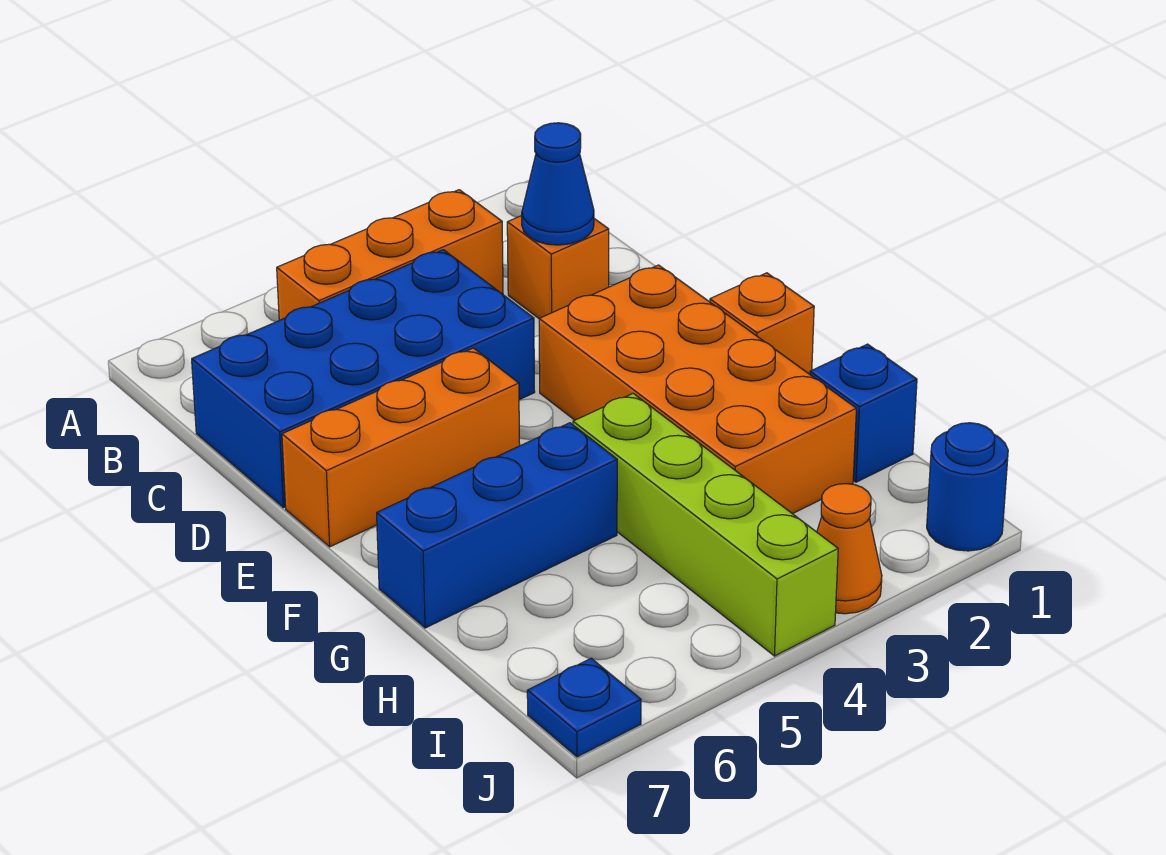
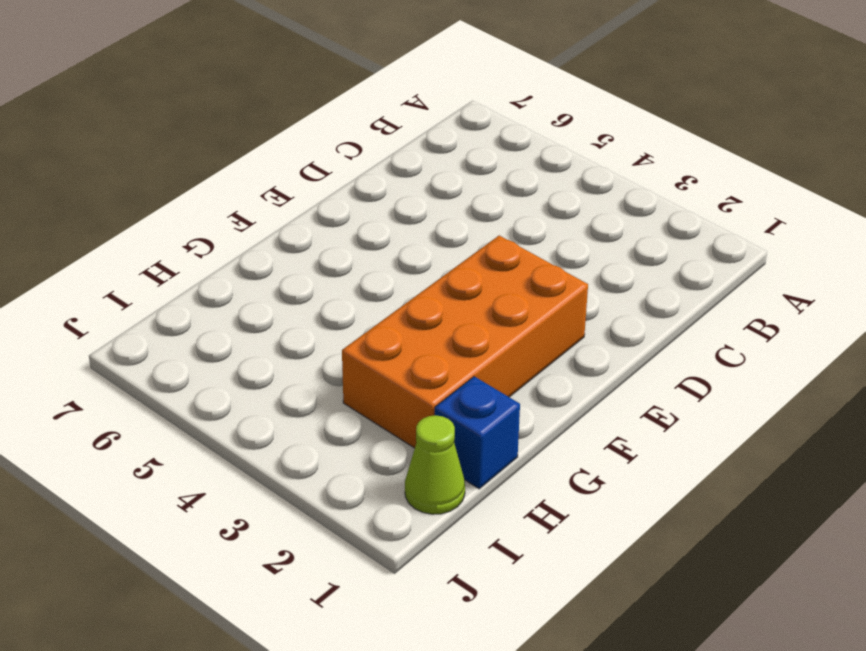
lime 1x1 cone [405,415,465,514] -> none
none -> orange 1x3 brick [277,190,503,320]
none -> orange 1x1 brick [507,216,609,319]
none -> blue 2x4 brick [192,250,535,508]

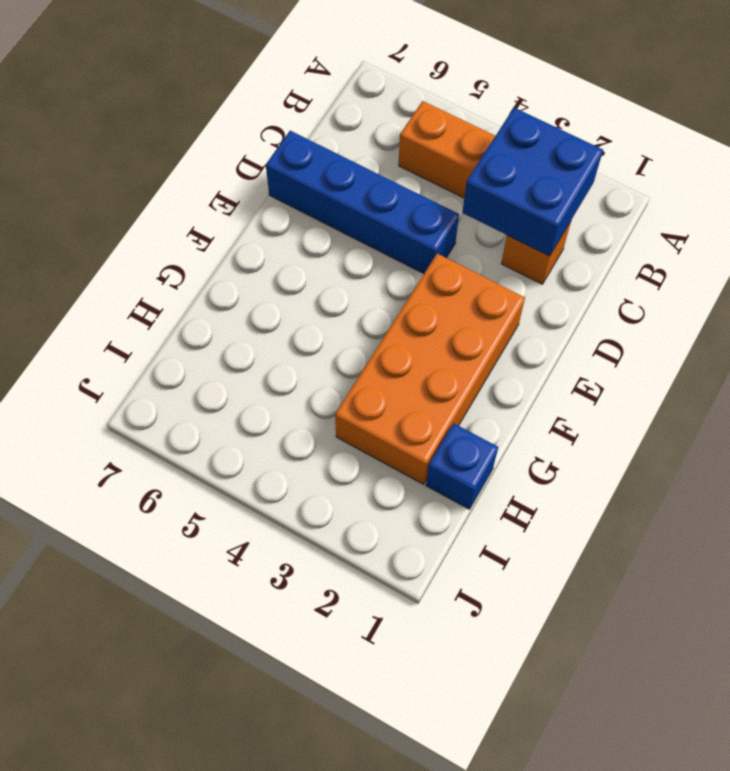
blue 2x2 brick [463,108,603,256] -> blue 1x1 cone [522,123,594,245]
blue 1x4 brick [266,131,459,274] -> blue 2x4 brick [192,250,535,508]
none -> orange 1x3 brick [282,348,520,547]
none -> orange 1x1 brick [710,273,814,374]
none -> lime 1x4 brick [573,393,838,656]

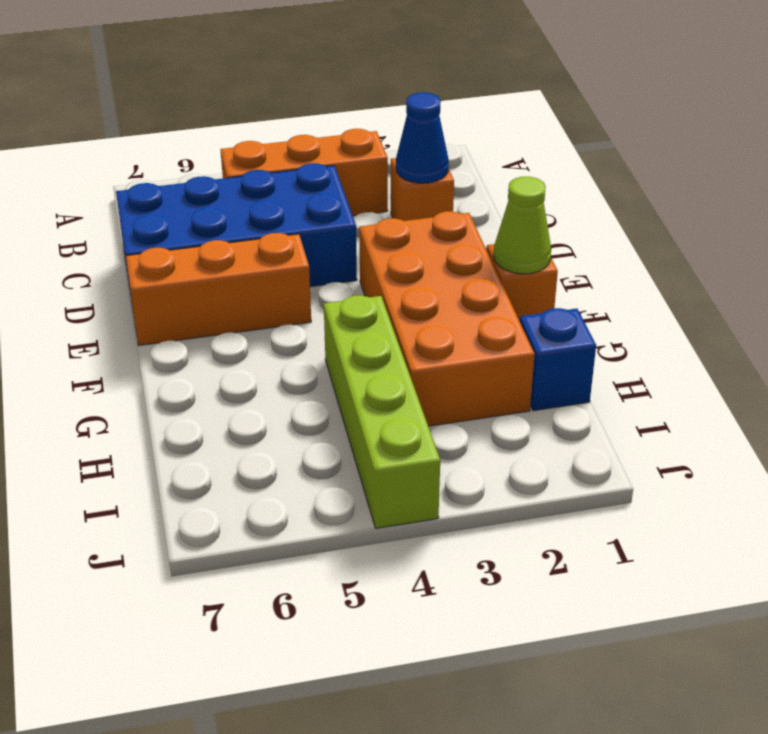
lime 1x1 cone [494,177,551,274] -> none
none -> blue 1x3 brick [377,423,617,628]
none -> blue 1x1 round brick [927,423,1008,551]
none -> orange 1x1 cone [817,484,882,614]

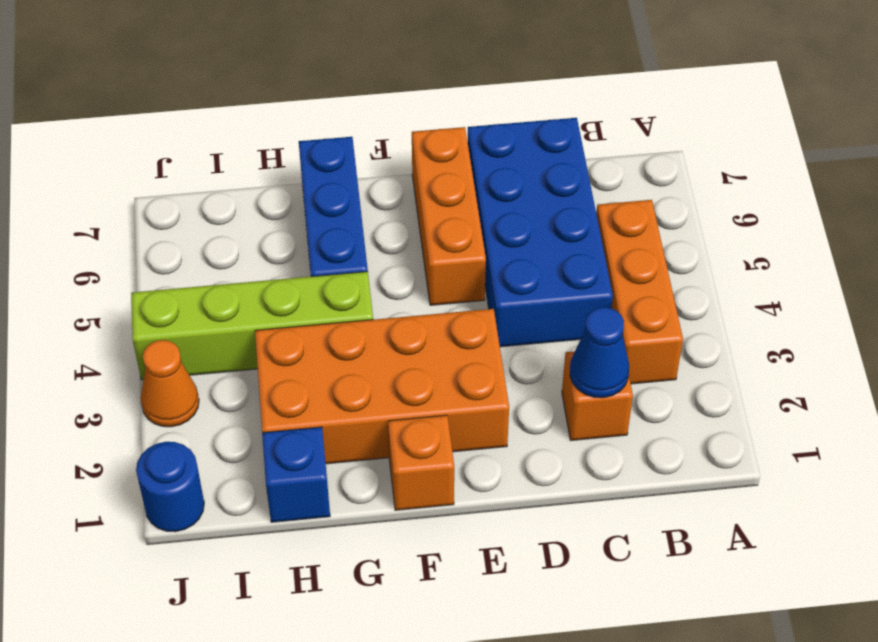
none -> blue 1x1 plate [527,658,641,757]

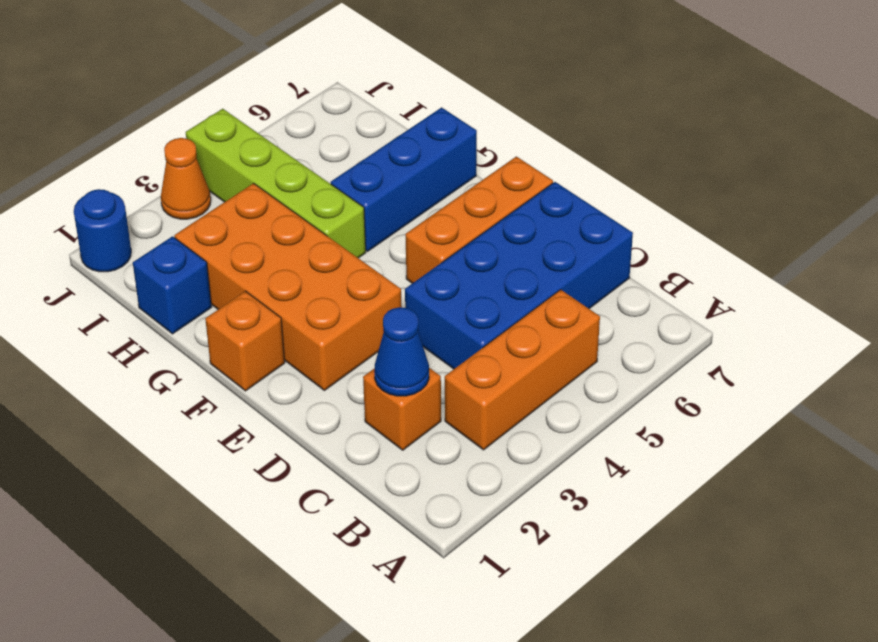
none -> blue 1x1 plate [527,658,641,757]

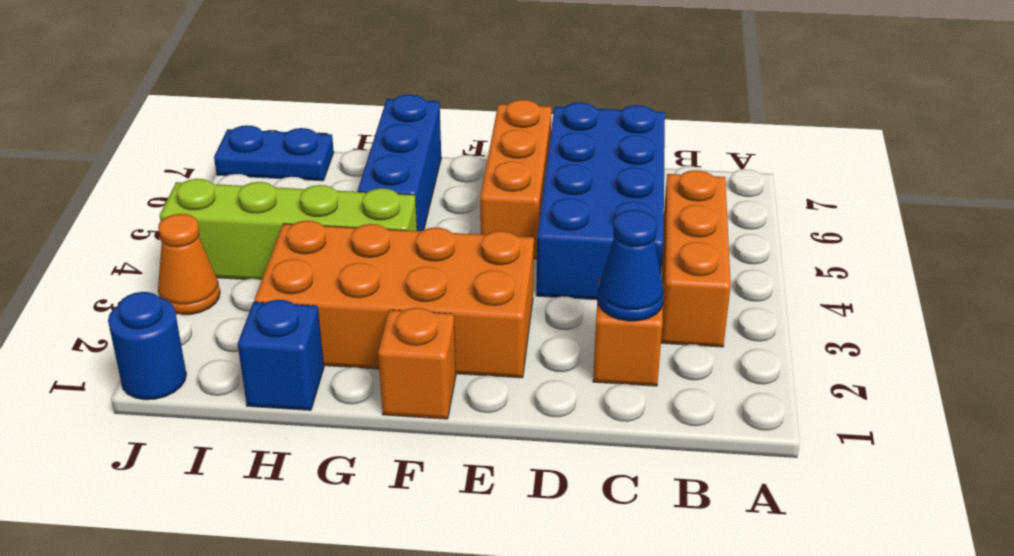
blue 1x2 plate [214,125,334,181] -> blue 1x1 plate [527,658,641,757]

